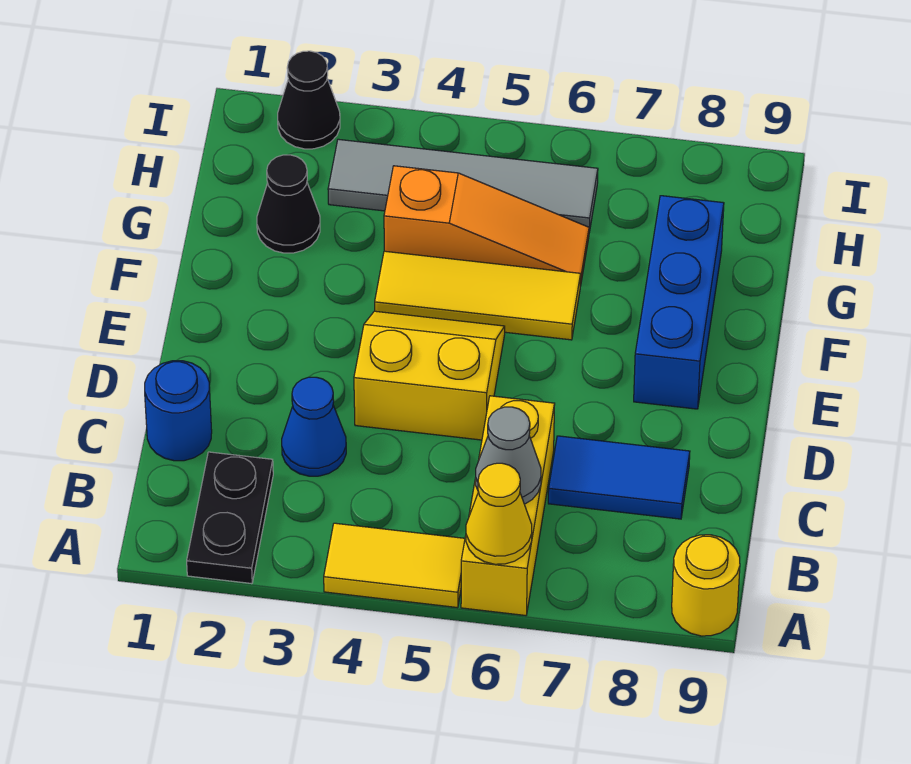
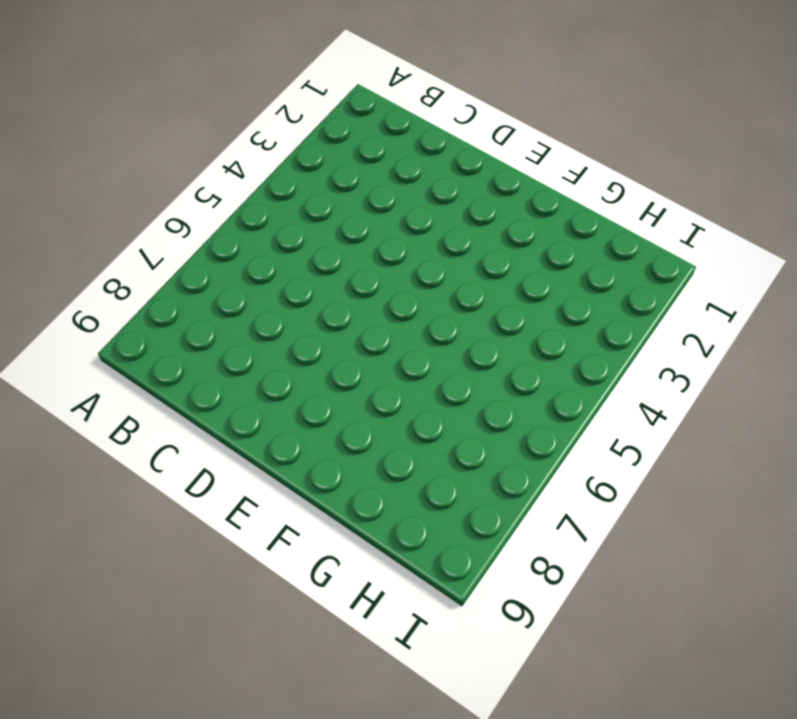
none -> black 1x2 plate [187,452,273,584]
none -> yellow 1x2 tile [324,523,465,608]
none -> yellow 1x3 brick [461,396,555,615]

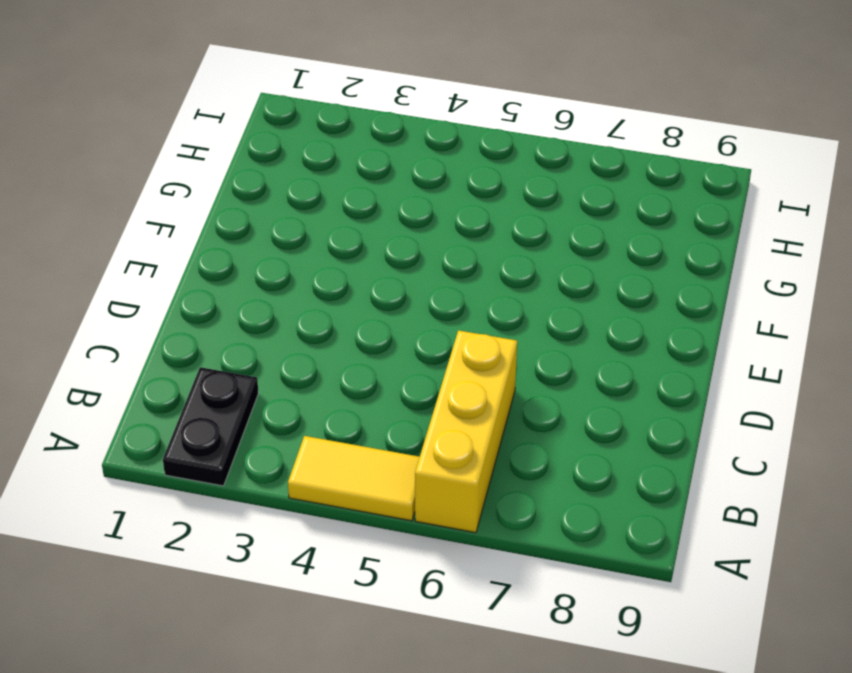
none -> yellow 1x1 round brick [672,535,740,636]
none -> blue 1x1 round brick [145,361,212,461]
none -> blue 1x1 cone [282,377,346,476]

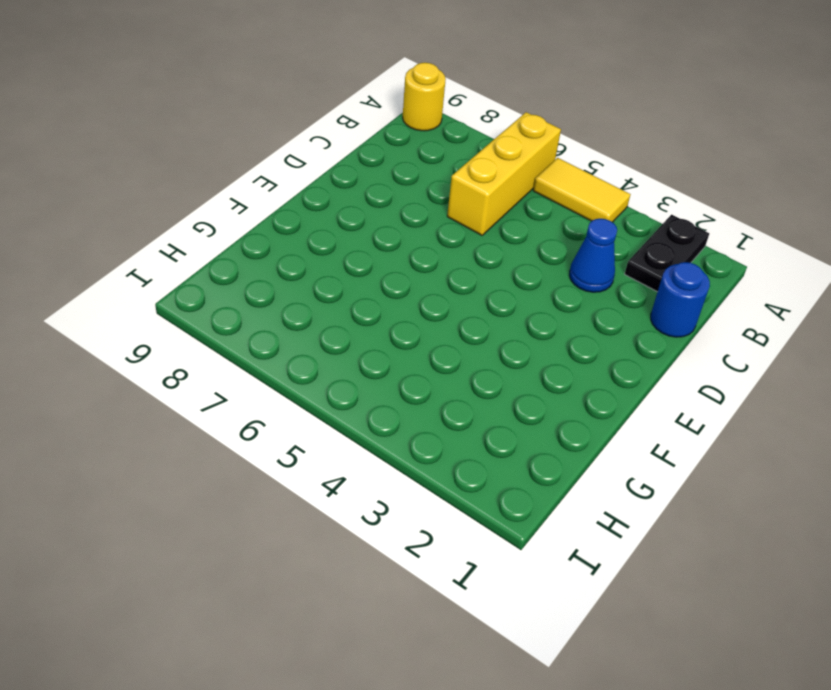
none -> blue 1x2 tile [548,436,690,519]
none -> yellow 2x2 slope [354,311,505,440]
none -> blue 1x3 brick [634,196,724,409]

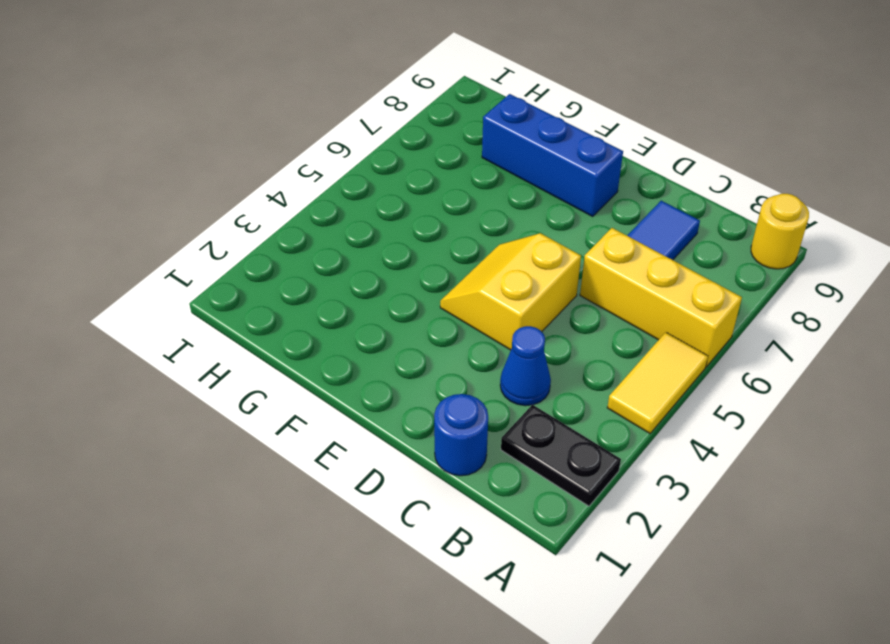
none -> yellow 1x3 tile [375,251,581,340]
none -> black 1x1 cone [257,155,320,253]
none -> orange 1x3 slope [384,166,589,286]

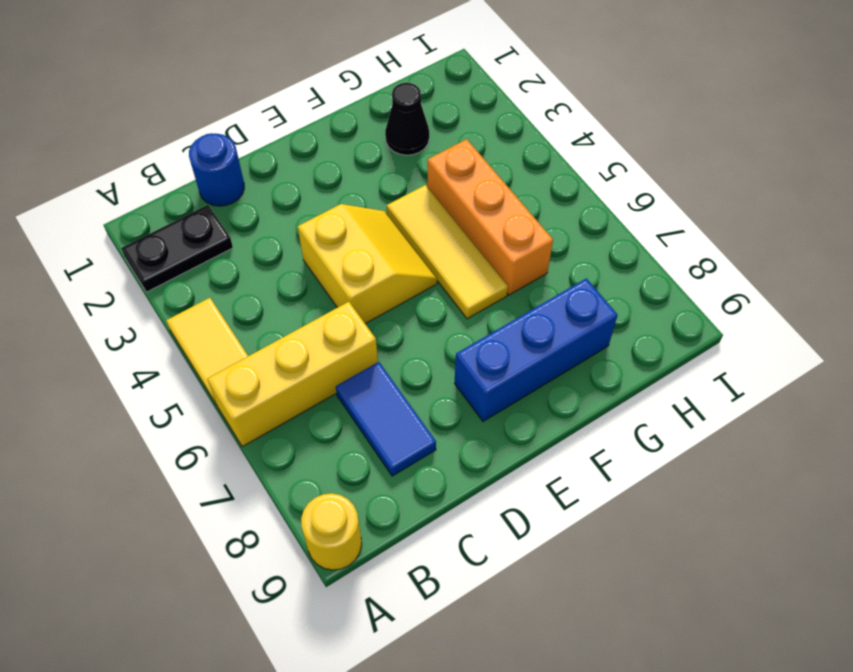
orange 1x3 brick [427,139,553,295] -> orange 1x3 slope [384,166,589,286]
none -> blue 1x1 cone [282,377,346,476]
none -> grey 1x4 tile [328,139,598,232]
none -> black 1x1 cone [278,51,340,149]

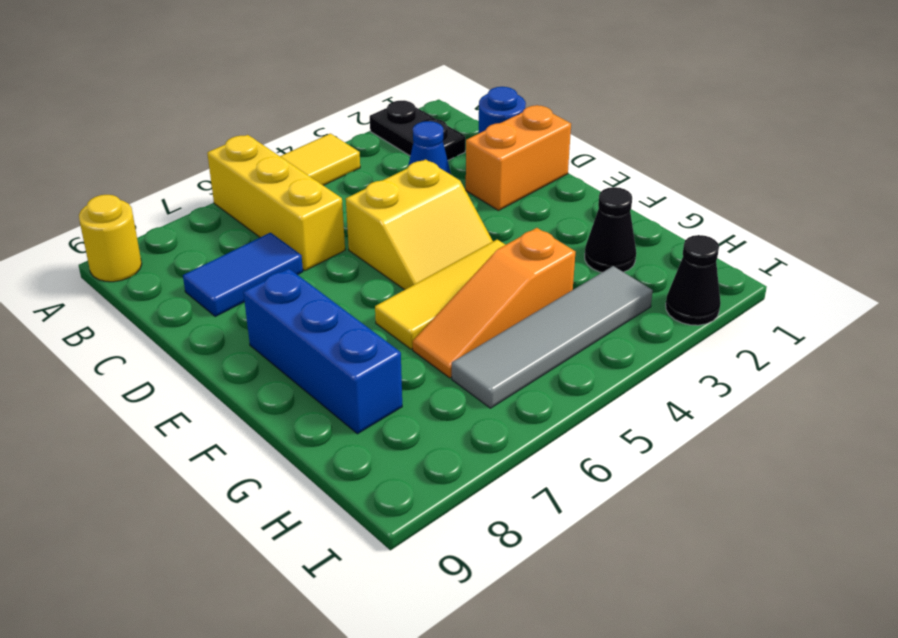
orange 1x2 brick [466,105,571,211] -> none
none -> yellow 1x1 cone [466,463,532,564]
none -> grey 1x1 cone [476,407,541,504]

